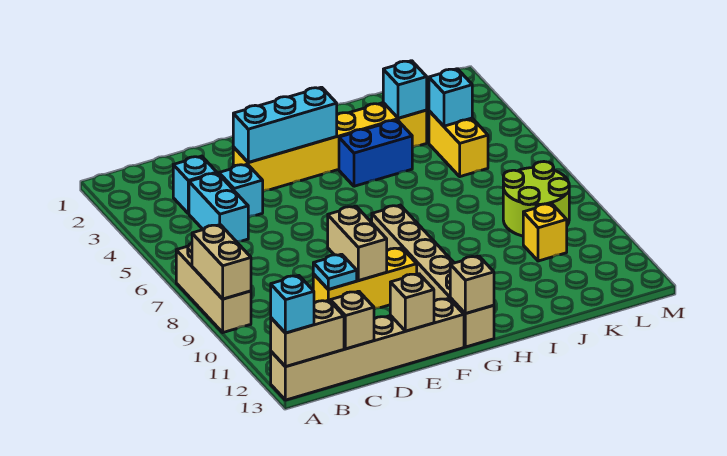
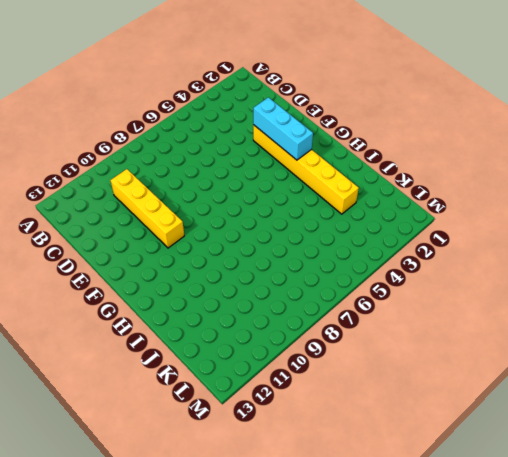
yellow 1x4 brick [110,169,184,248] -> yellow 1x3 brick [313,248,417,309]
none -> tan 1x3 brick [176,243,251,332]
none -> tan 1x6 brick [271,298,464,400]
none -> cyan 1x1 brick [173,156,217,214]

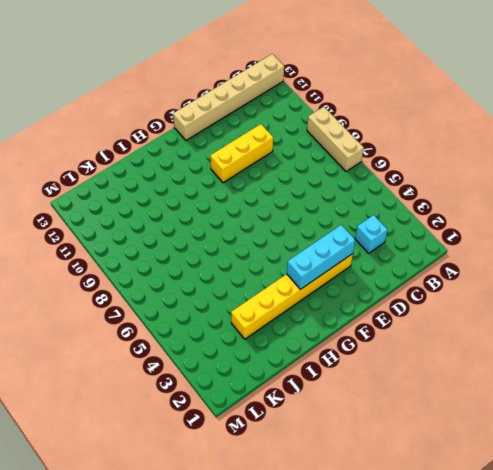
none -> cyan 1x2 brick [189,173,248,242]
none -> cyan 1x1 brick [219,164,263,218]
none -> tan 1x6 brick [372,205,494,347]

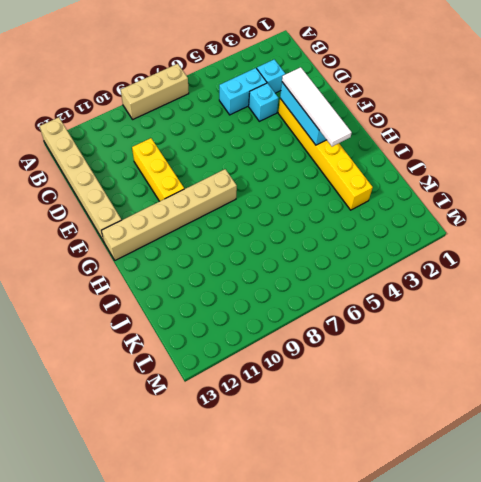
white 1x4 tile [282,67,352,147] -> none
none -> blue 1x2 brick [339,120,412,186]
none -> yellow 1x2 brick [429,111,488,177]
none -> lime 2x2 round brick [503,162,569,236]

